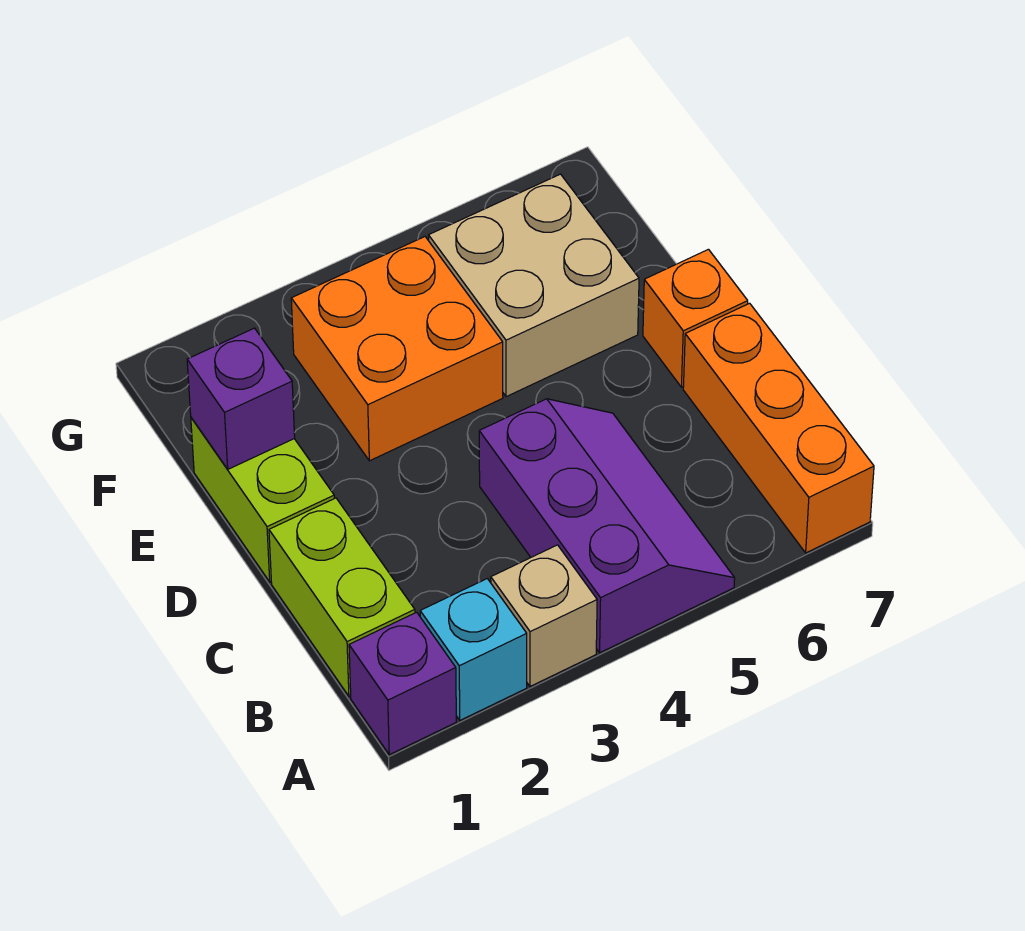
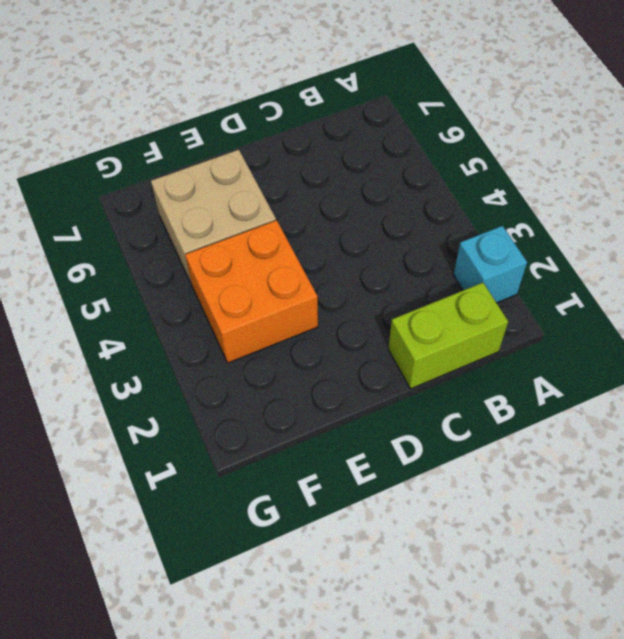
none -> purple 1x1 brick [349,612,456,755]
none -> tan 1x1 brick [491,545,597,686]

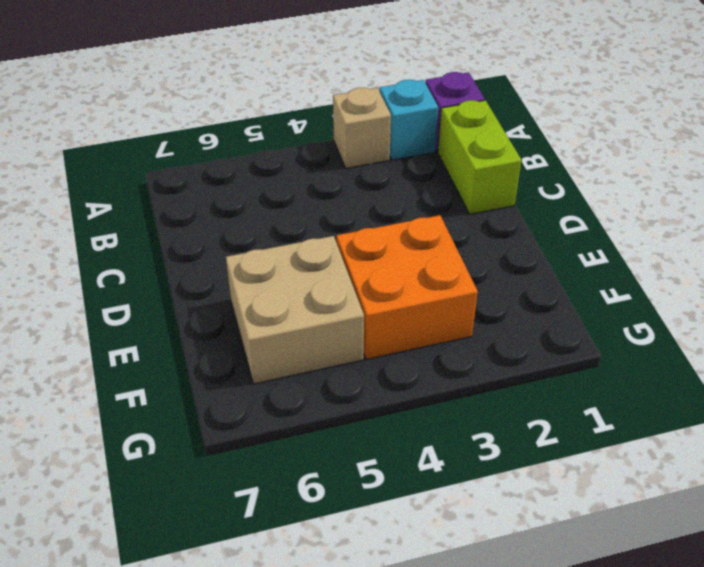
none -> purple 2x3 slope [479,399,735,653]
none -> orange 1x3 brick [683,303,874,553]

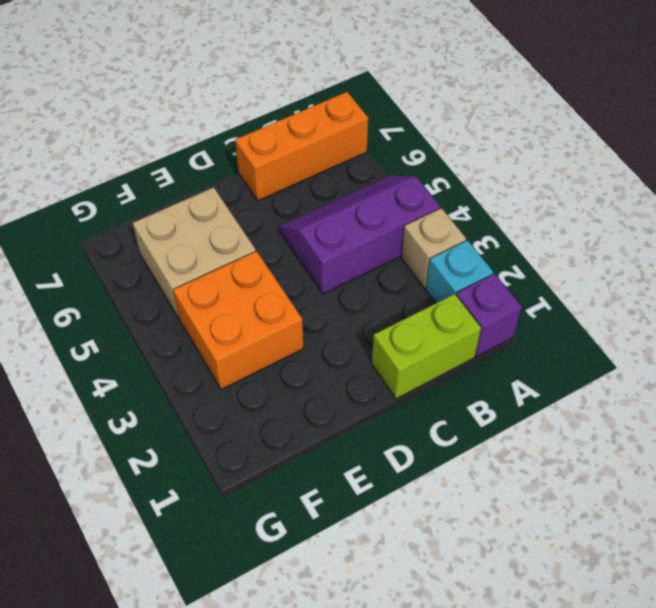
none -> lime 1x2 brick [191,418,334,582]
none -> orange 1x1 brick [643,249,748,387]

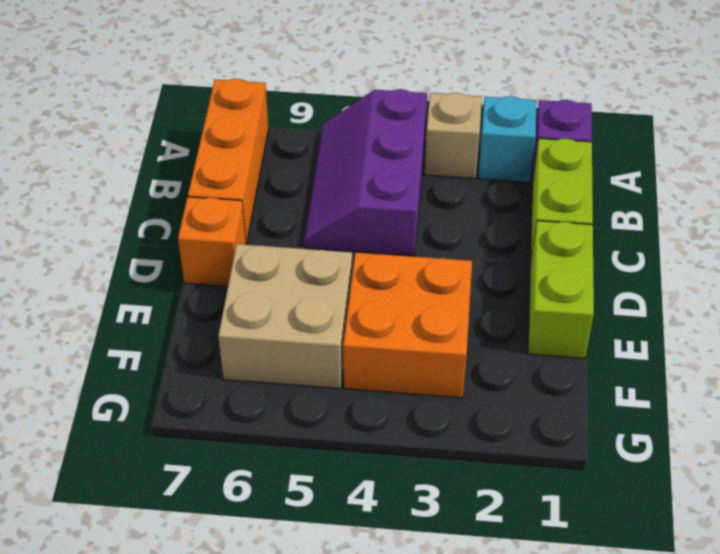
none -> purple 1x1 brick [187,328,295,469]

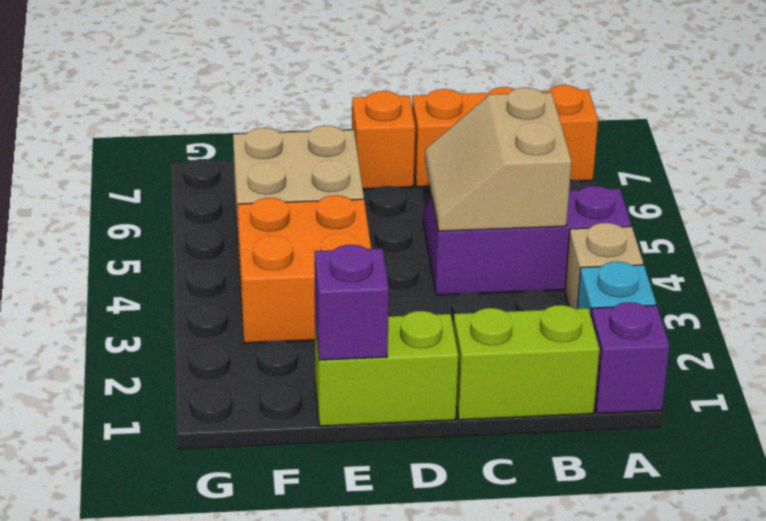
tan 2x2 slope [425,88,572,231] -> none

